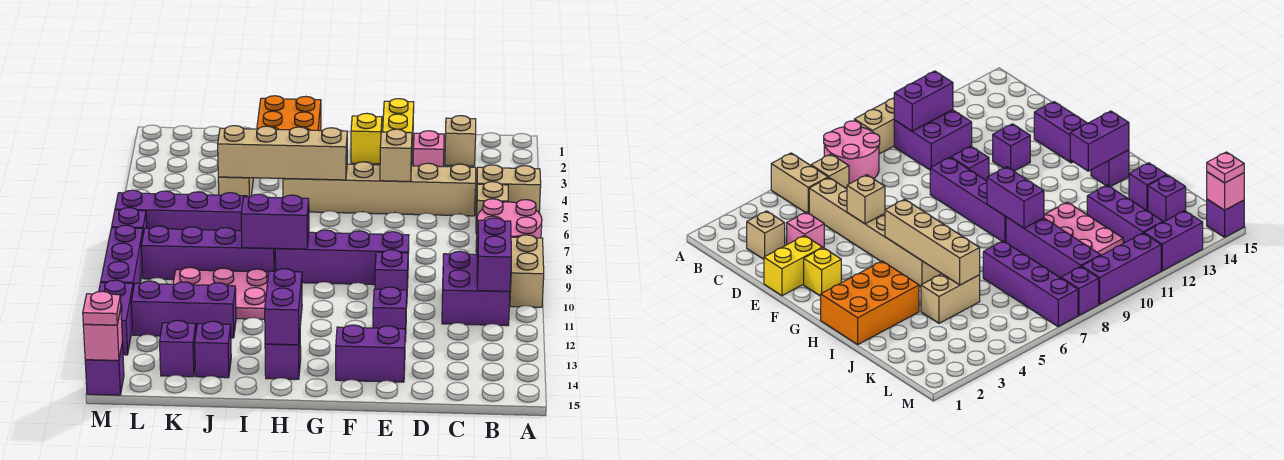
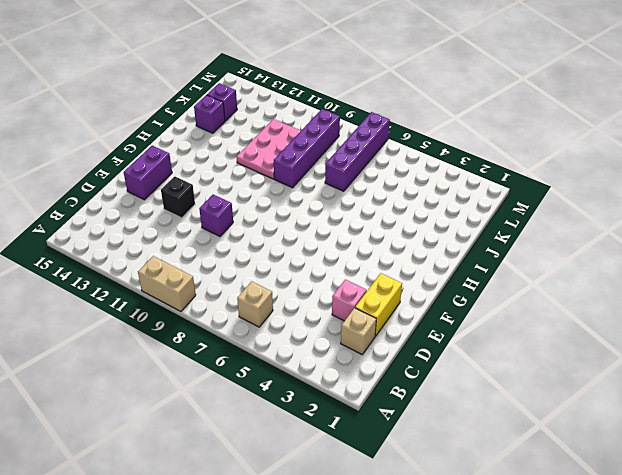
yellow 1x2 brick [355,273,402,336] -> yellow 1x2 brick turned to [383,99,414,165]
black 1x1 brick [161,176,195,218] -> purple 1x1 brick [373,287,407,342]
none -> tan 1x2 brick [476,165,541,212]
none -> pink 2x2 round brick [476,199,542,254]
none -> purple 2x2 brick [442,251,510,326]
none -> tan 1x6 brick [283,162,476,216]

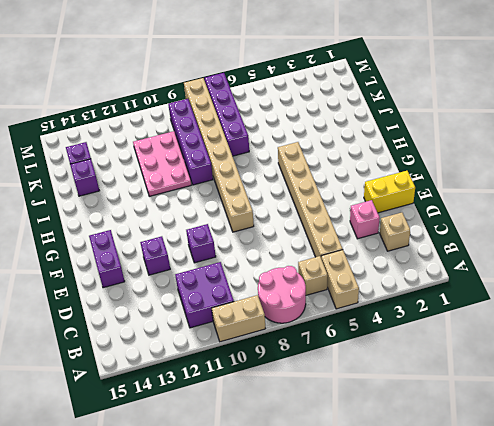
tan 1x8 brick [184,78,254,232] -> purple 1x1 brick [112,208,147,234]
none -> purple 1x4 brick [275,230,409,285]
none -> yellow 1x1 brick [351,113,382,164]
none -> orange 2x3 brick [257,96,321,131]
none -> purple 1x1 brick [265,336,301,379]

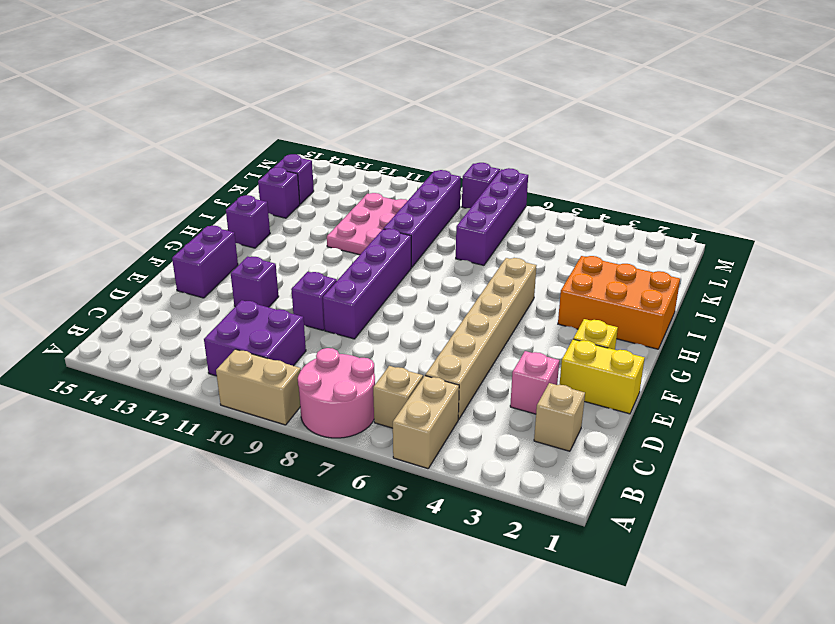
none -> tan 1x2 brick [218,177,254,197]
none -> purple 1x3 brick [131,281,236,338]
none -> purple 1x3 brick [101,225,143,289]
none -> purple 1x2 brick [99,280,133,355]

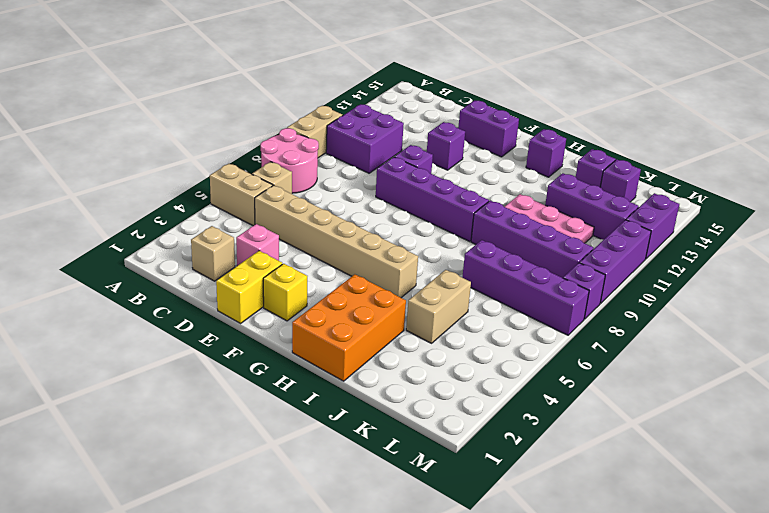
none -> purple 1x1 brick [85,343,124,395]
none -> purple 1x2 brick [477,218,511,291]
none -> tan 1x1 brick [380,129,412,181]
none -> tan 1x4 brick [218,126,347,180]

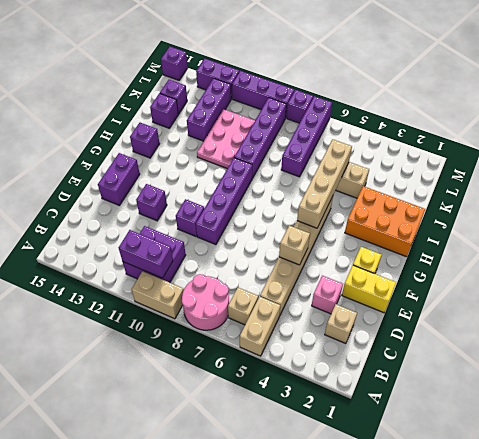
none -> purple 1x2 brick [241,194,309,249]
none -> purple 1x2 brick [265,269,302,345]
none -> pink 1x1 brick [83,308,122,360]
none -> pink 1x1 plate [83,291,121,325]

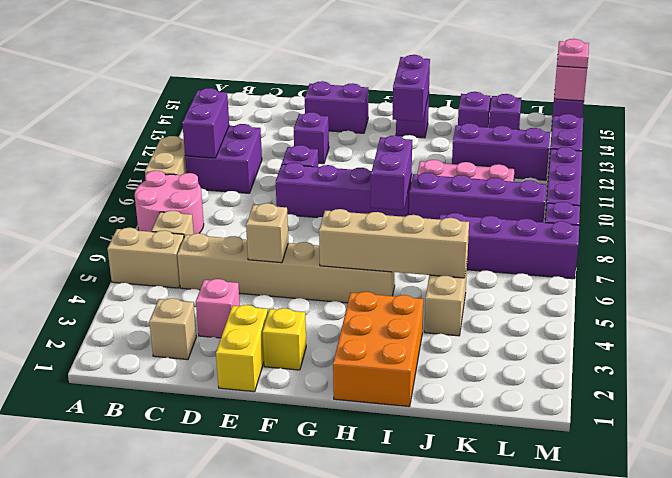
purple 1x2 brick [371,135,412,210] -> purple 1x2 brick turned to [241,194,309,249]

